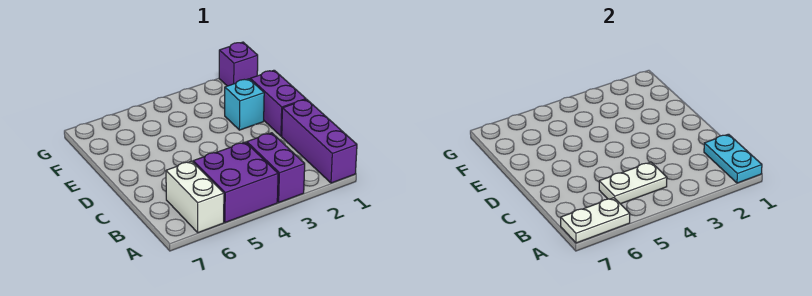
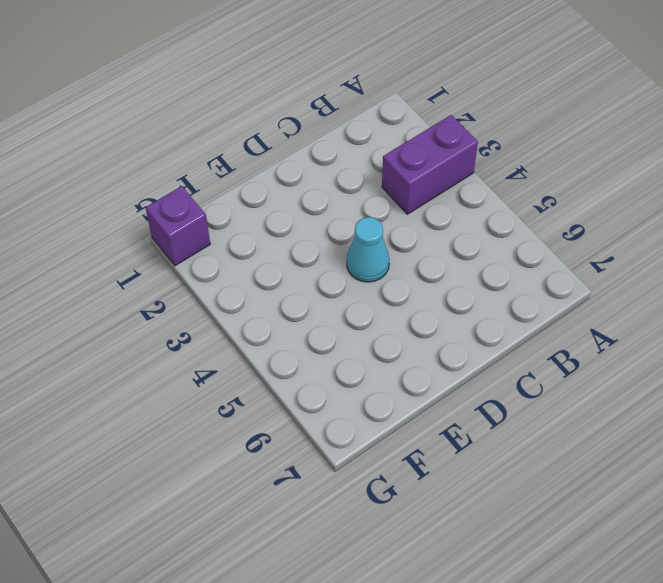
cyan 1x1 cone [347,217,390,282] -> none
none -> purple 1x3 brick [282,99,357,183]
none -> purple 2x2 brick [193,142,278,223]

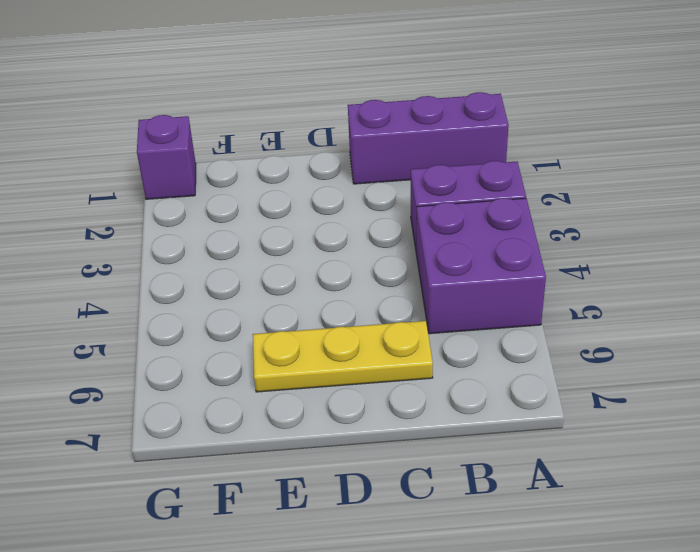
yellow 1x3 plate [253,321,433,392] -> none
none -> white 1x2 brick [166,161,224,233]
none -> purple 1x2 brick [250,70,306,136]

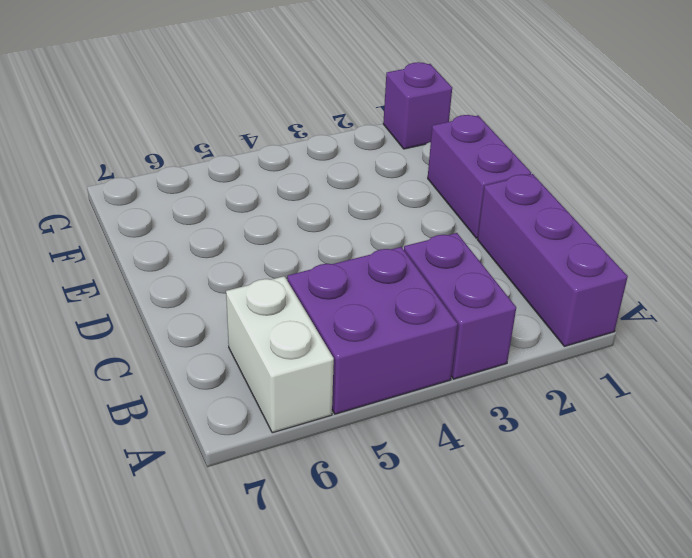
none -> cyan 1x1 brick [225,79,264,130]
none -> cyan 1x2 plate [704,134,762,183]

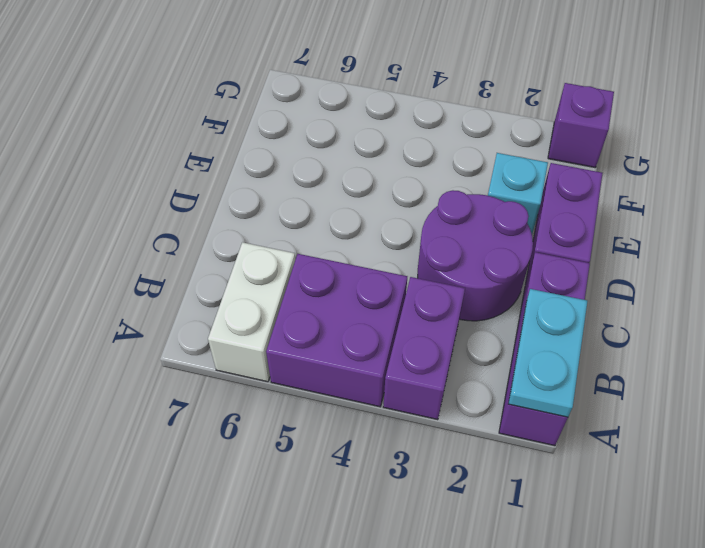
purple 2x2 round brick [418,190,533,321] -> none
none -> white 1x2 plate [561,198,630,243]
none -> white 1x2 plate [599,162,667,204]

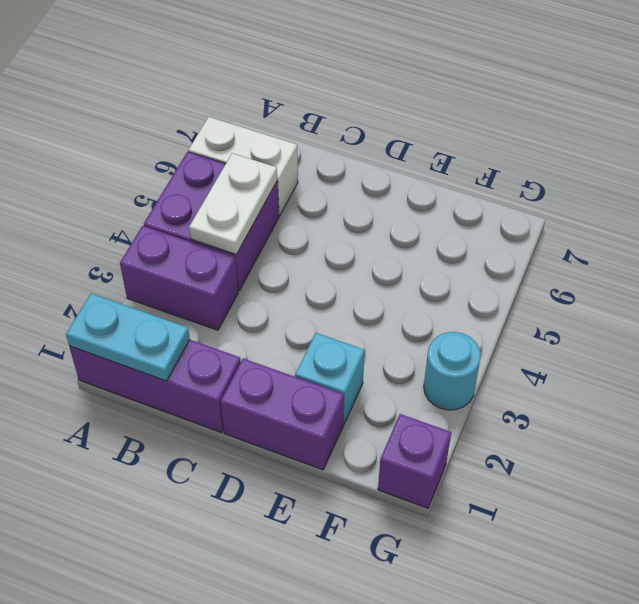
cyan 1x1 round brick [424,332,481,410] -> none
none -> white 1x2 plate [561,198,630,243]

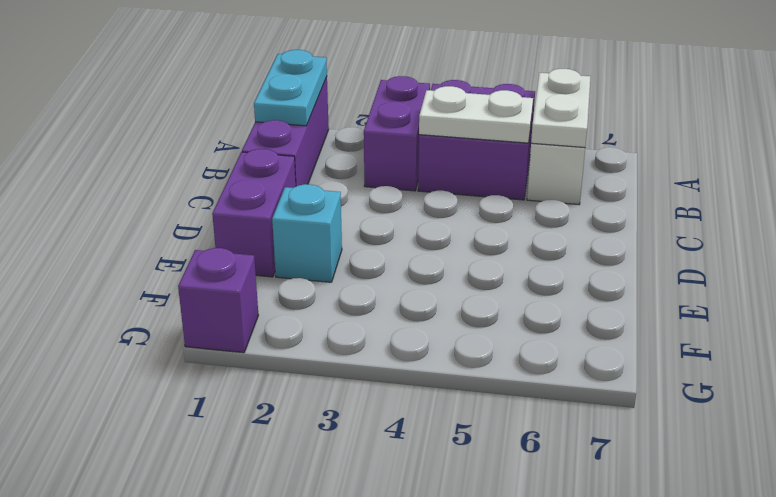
white 1x2 plate [531,69,591,148] -> white 1x2 plate turned to [561,198,630,243]

